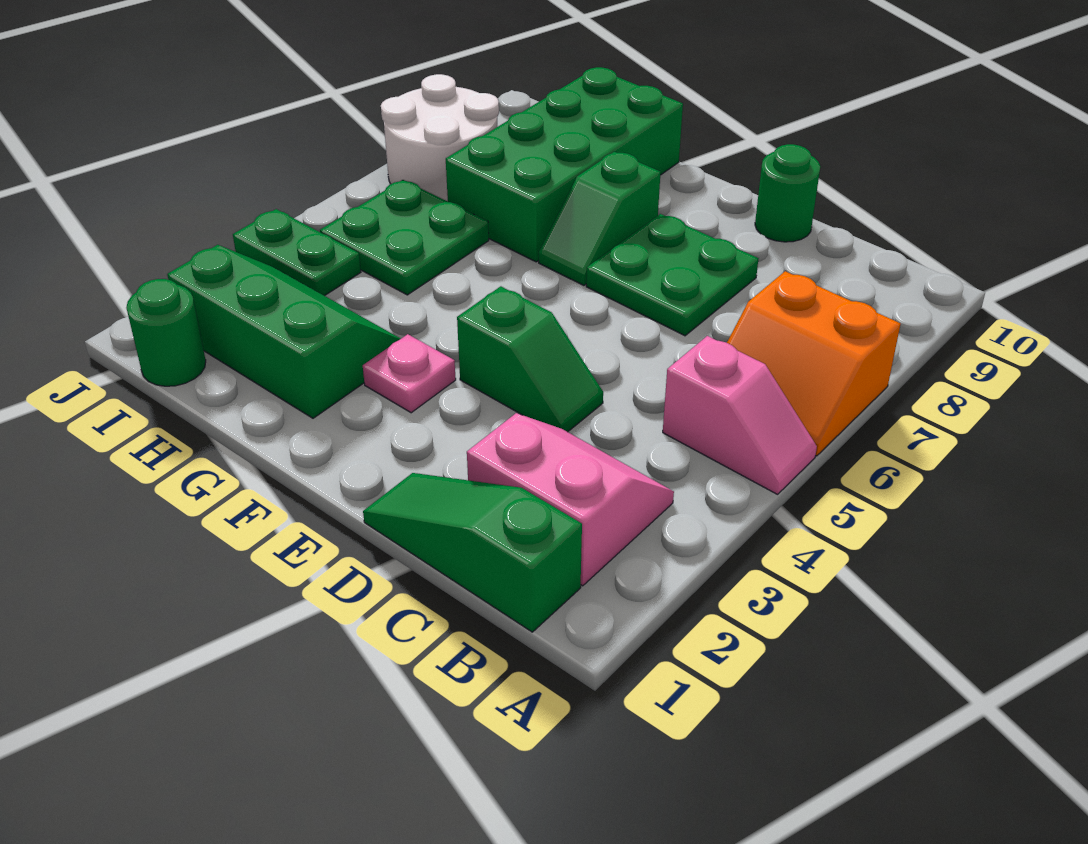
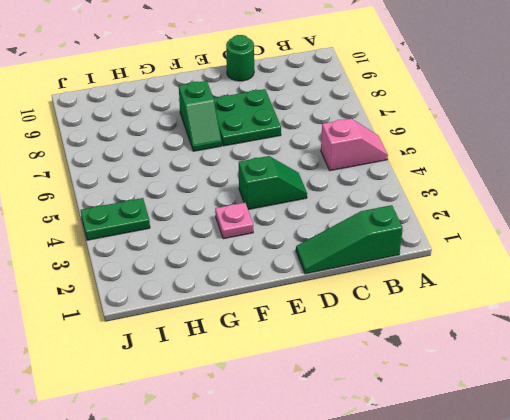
none -> orange 2x2 slope [727,271,901,456]
none -> pink 2x2 slope [467,413,674,586]
none -> green 2x3 slope [167,245,401,418]

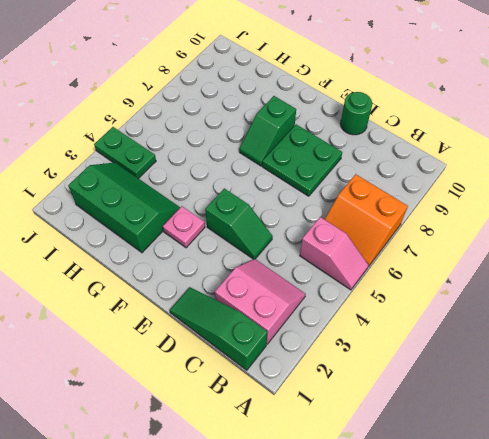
none -> green 2x4 brick [446,67,683,262]
none -> green 2x2 plate [320,180,489,295]
none -> green 1x1 round brick [126,279,206,386]

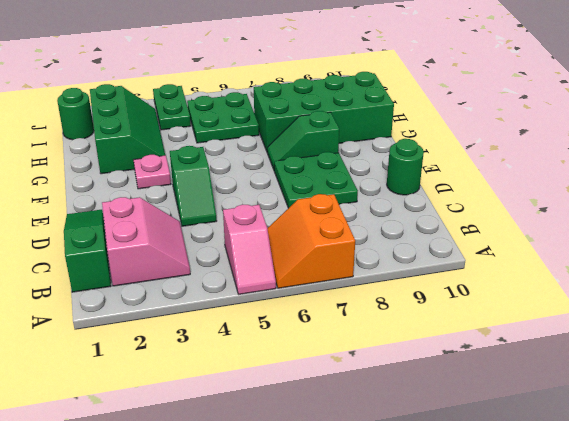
none -> white 2x2 round brick [381,74,499,201]

